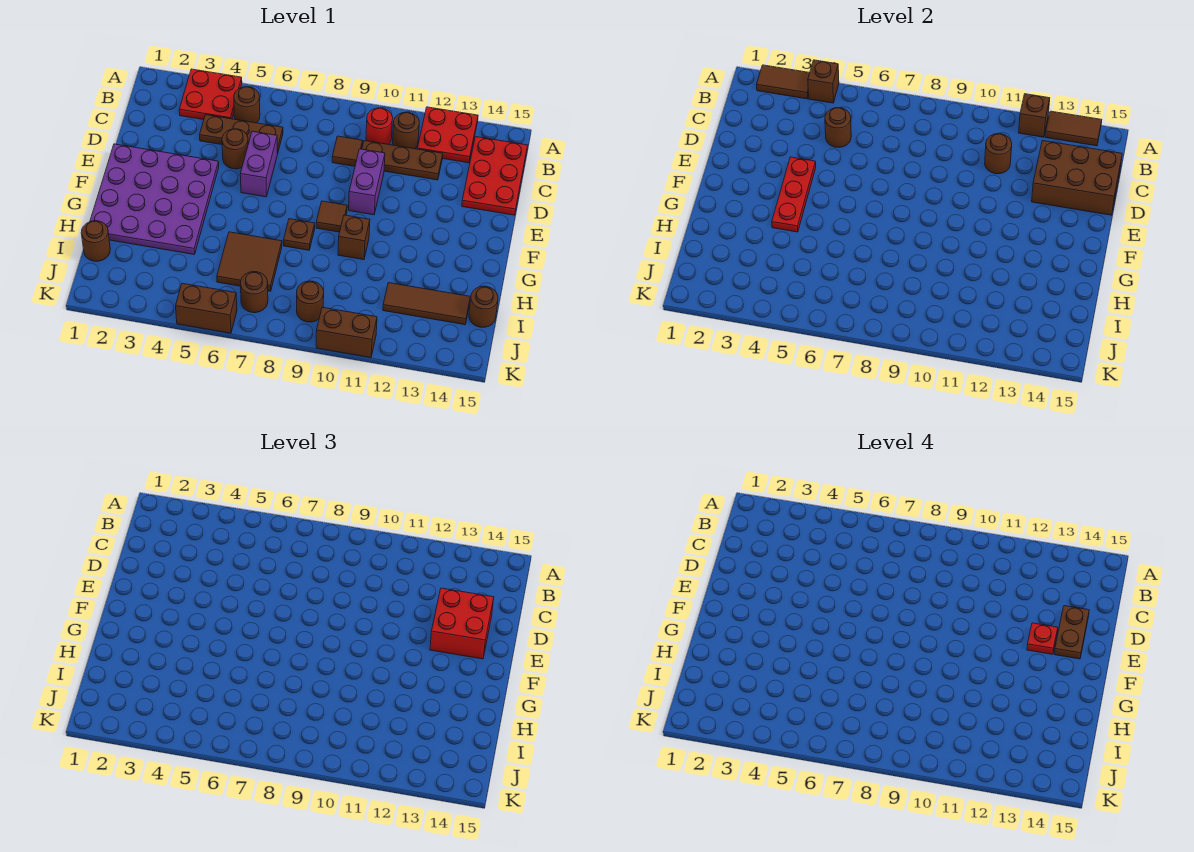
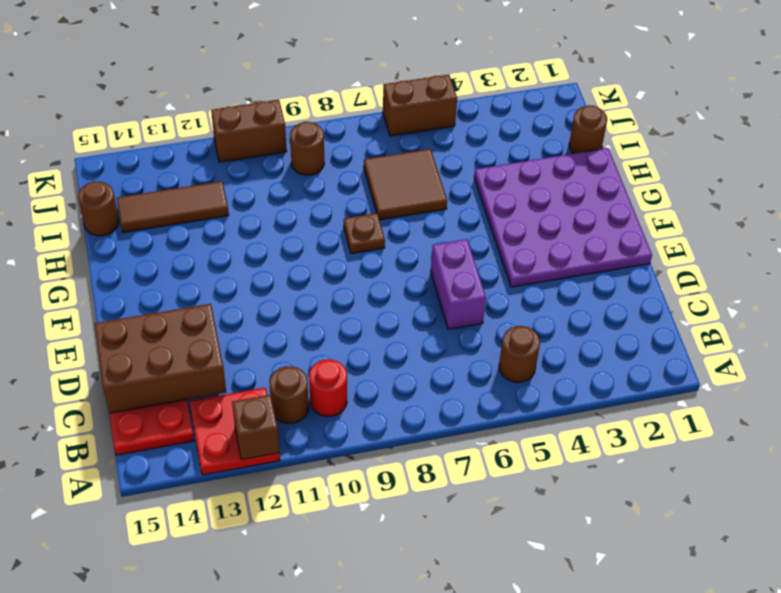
none -> red 2x2 plate [179,69,242,120]
none -> brown 1x3 plate [200,115,283,153]
none -> brown 1x1 tile [332,136,363,166]
none -> brown 1x3 plate [362,141,443,180]

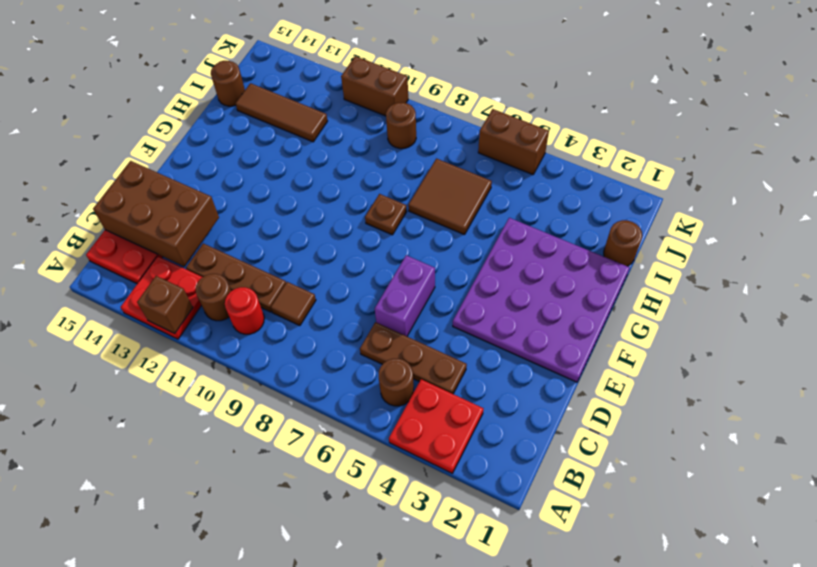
none -> brown 1x1 round brick [222,129,248,169]
none -> purple 1x2 brick [349,149,385,215]
none -> brown 1x1 tile [316,201,347,232]
none -> brown 1x1 brick [338,215,370,260]

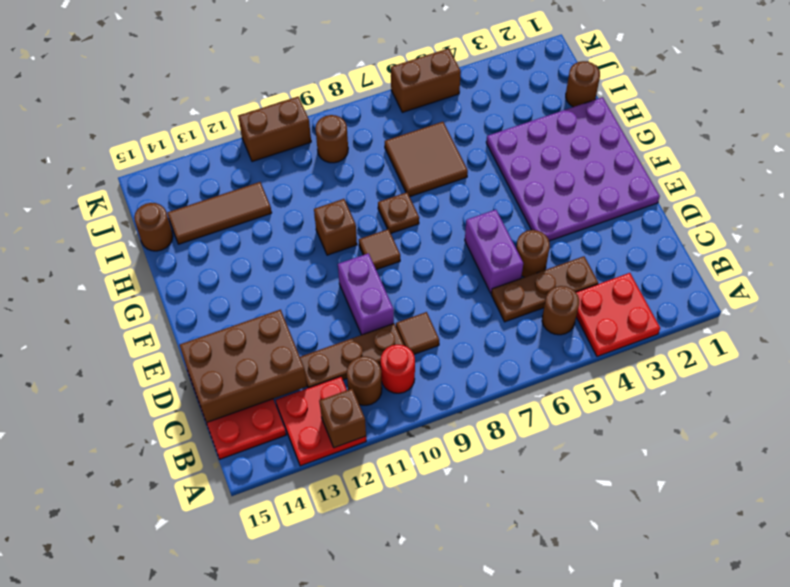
none -> brown 1x1 round brick [241,272,268,313]
none -> brown 1x2 tile [756,65,810,99]
none -> brown 1x1 brick [808,60,839,103]
none -> brown 1x2 tile [1045,111,1102,146]

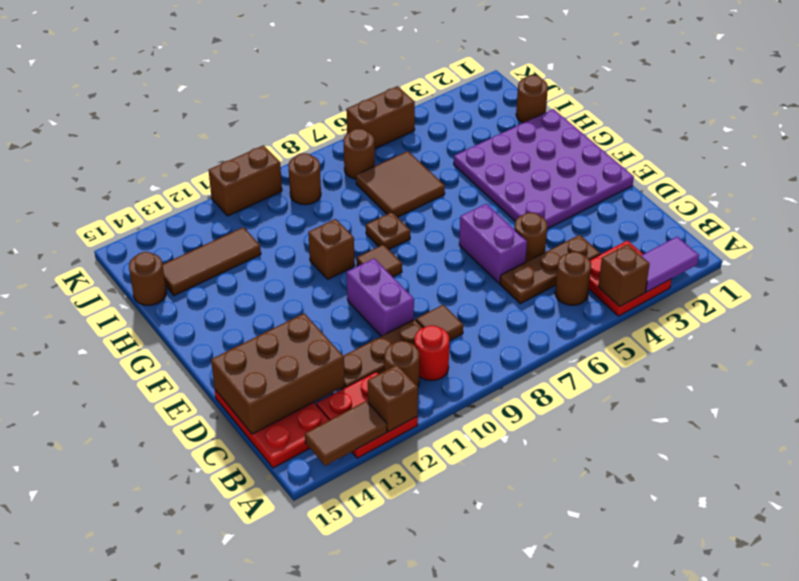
purple 1x2 tile [641,237,699,292] -> brown 1x2 tile [756,65,810,99]
none -> brown 1x1 round brick [825,108,851,147]
none -> brown 1x1 round brick [985,134,1012,174]
none -> red 1x3 plate [772,157,816,232]
none -> red 2x2 brick [430,588,494,659]

